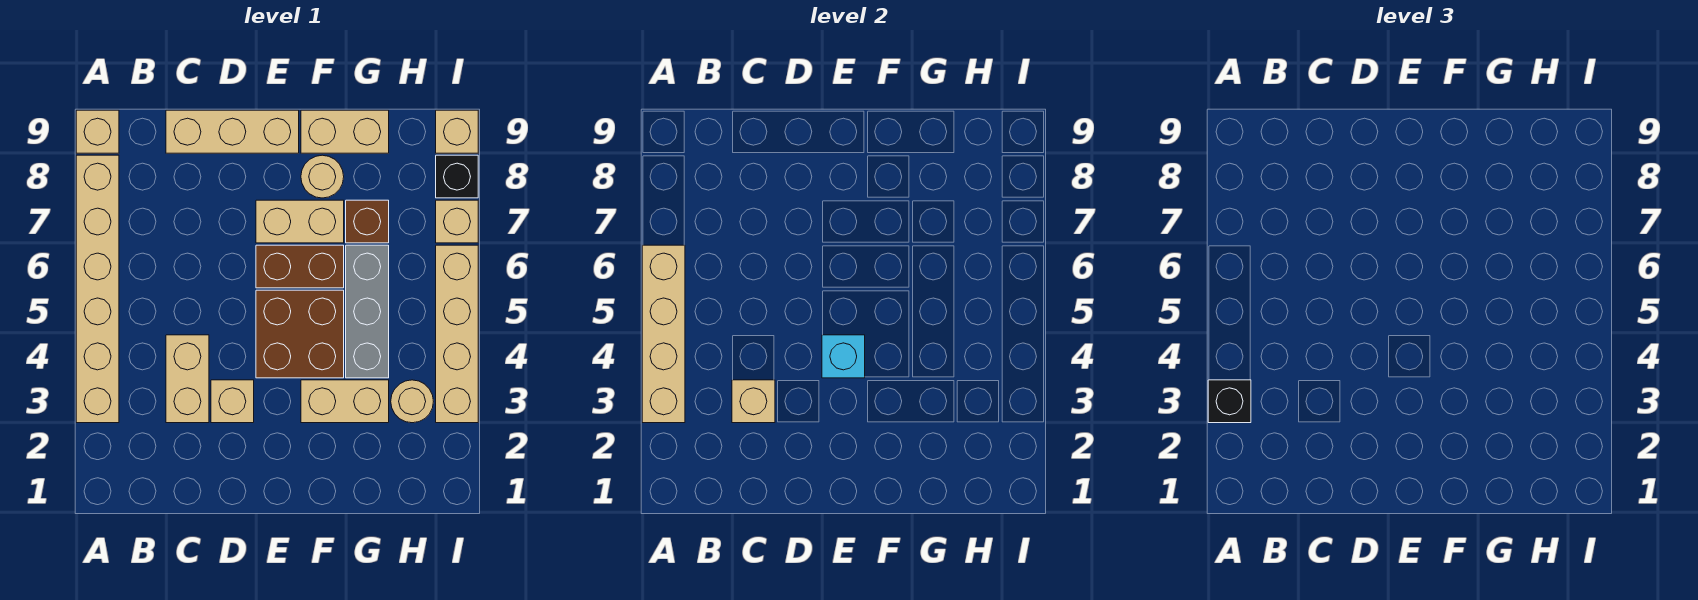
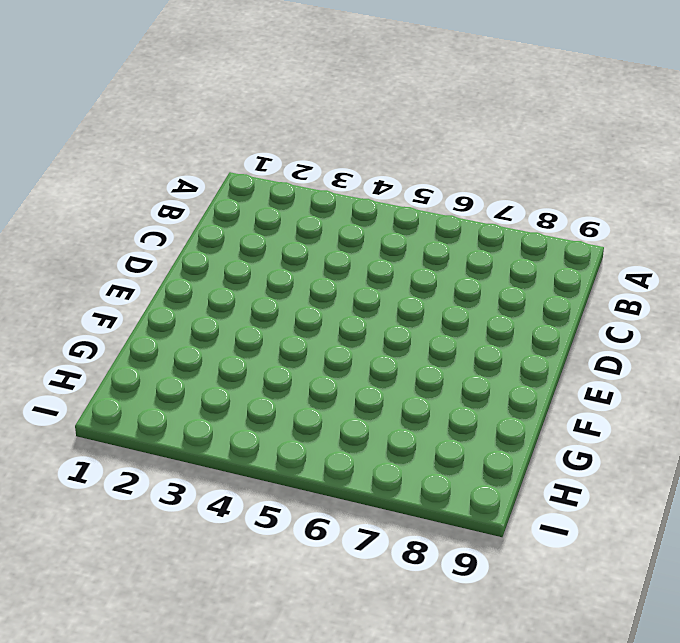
none -> tan 1x6 brick [76,155,119,423]
none -> tan 1x1 brick [76,110,119,153]
none -> tan 1x2 brick [166,335,209,423]

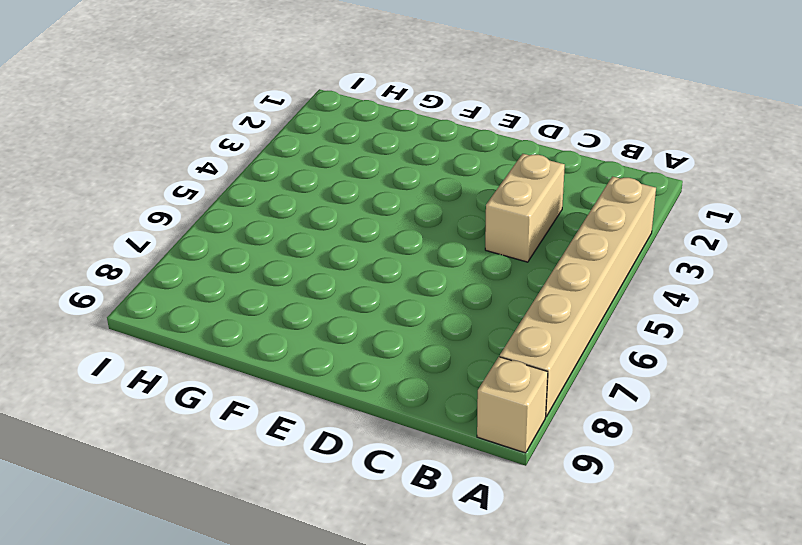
none -> tan 1x3 brick [166,110,299,153]
none -> tan 1x1 brick [211,380,254,423]
none -> brown 2x2 brick [256,290,344,378]

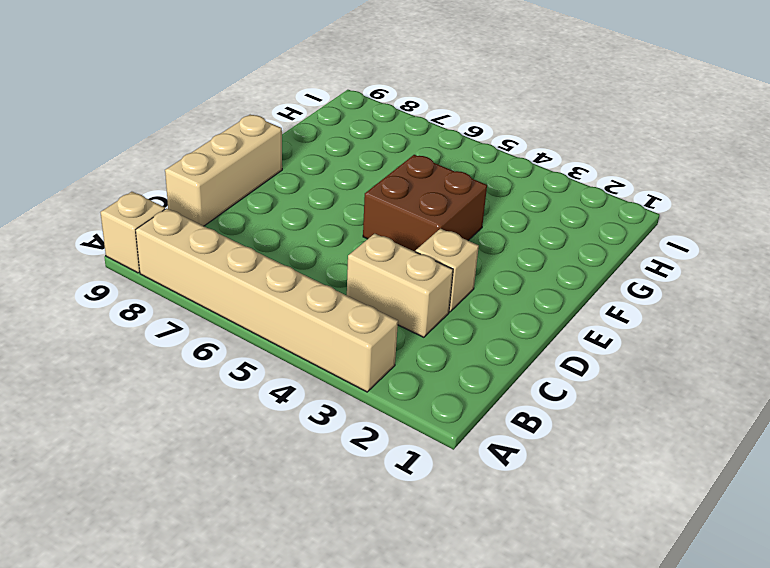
none -> brown 1x2 brick [256,245,344,288]
none -> tan 1x2 brick [256,200,344,243]
none -> tan 1x2 brick [301,380,389,423]

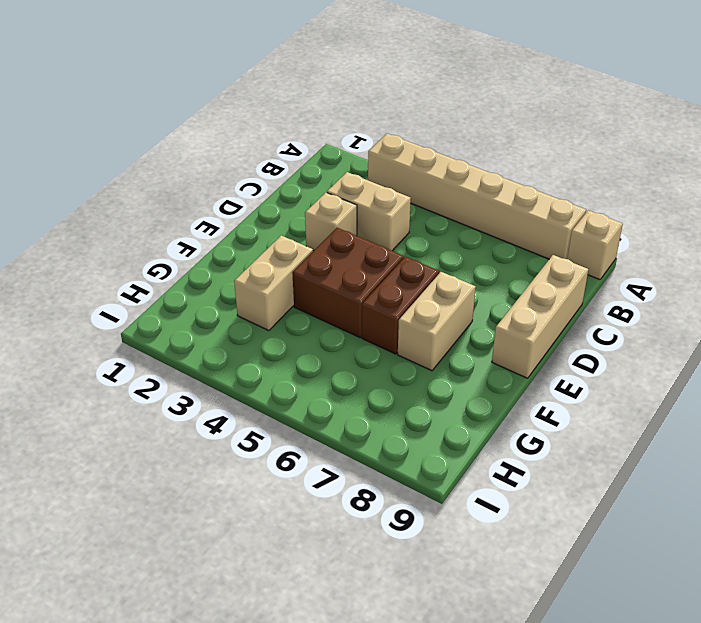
none -> tan 1x1 round brick [301,155,344,198]
none -> tan 1x2 brick [301,110,389,153]
none -> grey 1x3 brick [346,245,389,378]

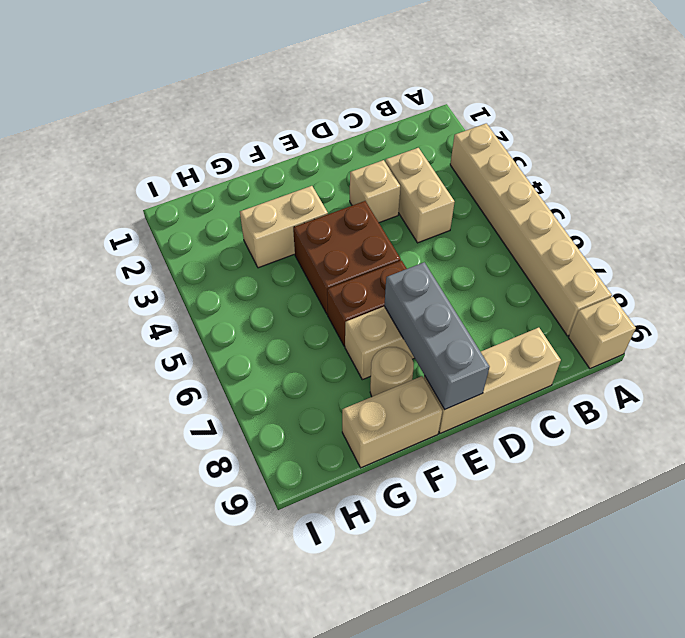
grey 1x3 brick [384,262,489,410] -> grey 1x3 brick moved to [346,245,389,378]
none -> brown 1x1 brick [346,200,389,243]
none -> tan 1x1 round brick [391,380,433,423]
none -> tan 1x4 brick [436,245,478,423]

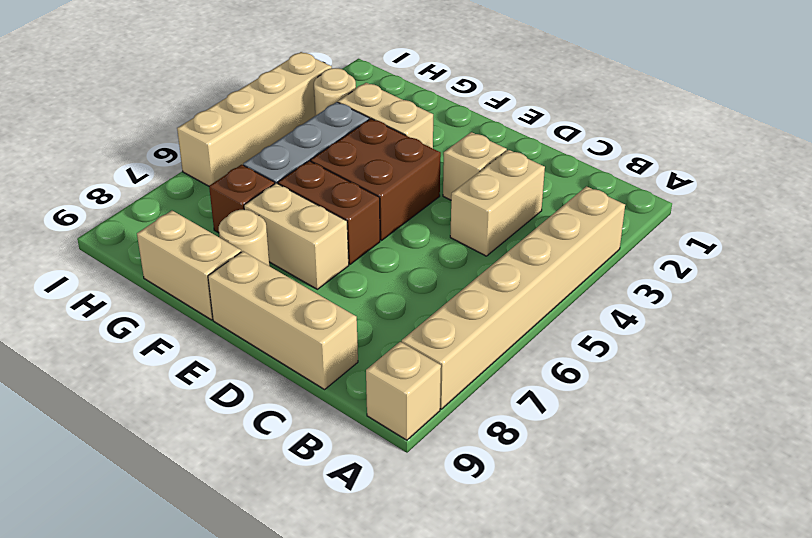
none -> tan 1x1 brick [436,200,478,243]
none -> black 1x1 brick [436,155,478,198]
none -> tan 1x1 brick [436,110,478,153]

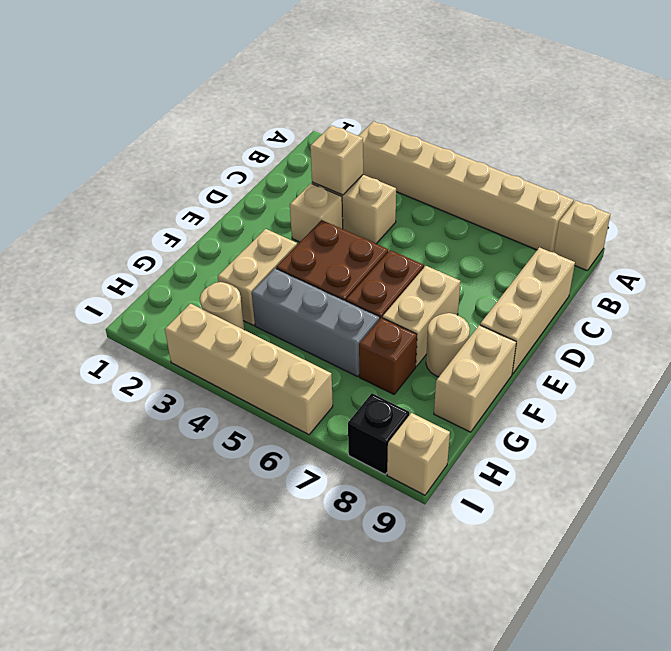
none -> tan 1x1 brick [436,200,478,243]
none -> tan 1x4 brick [642,245,685,423]
none -> cyan 1x1 brick [822,335,865,378]

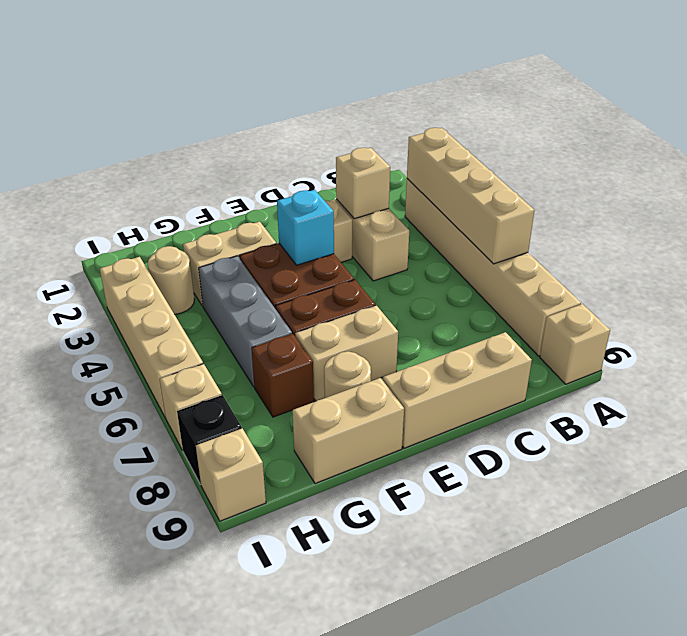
none -> black 1x1 brick [1208,380,1251,423]

